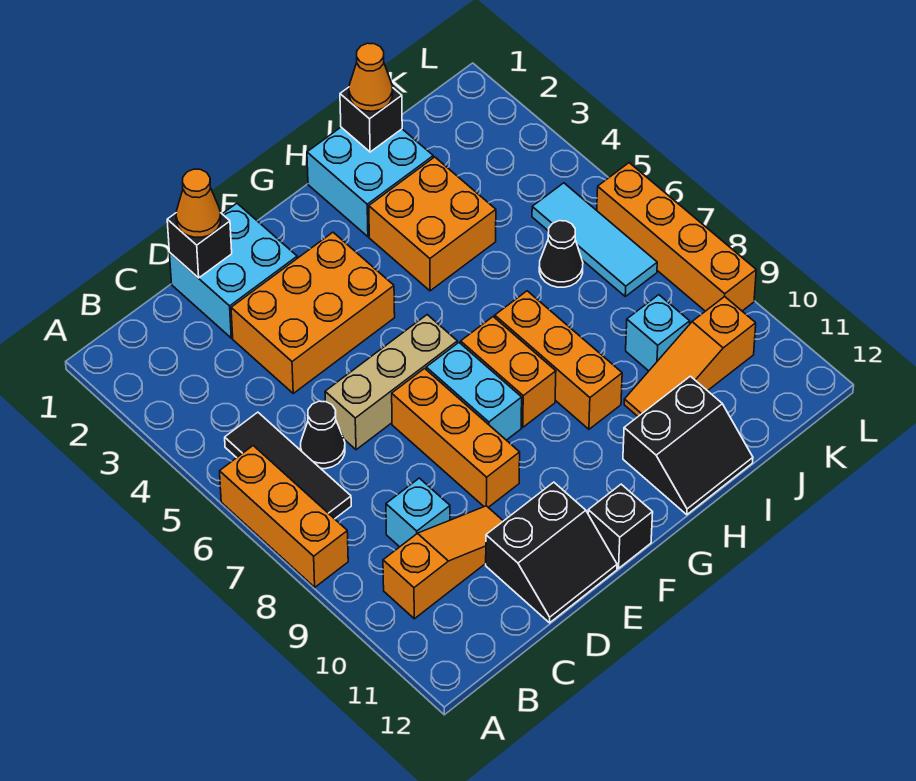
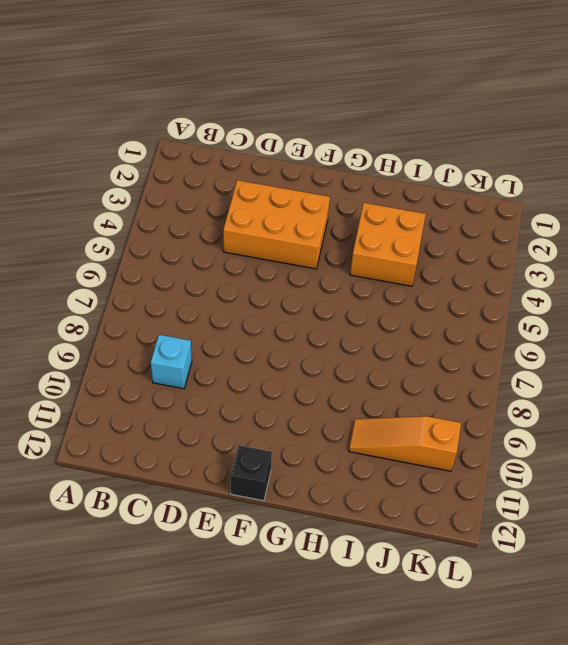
none -> orange 1x3 brick [220,446,348,587]
none -> black 1x3 tile [225,412,351,519]
none -> orange 1x3 slope [383,506,503,619]

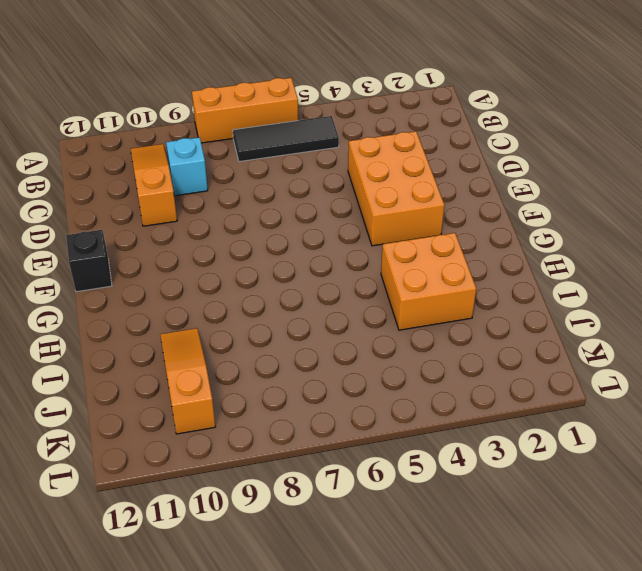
orange 1x3 slope [131,144,177,226] -> orange 1x3 slope turned to [383,506,503,619]
none -> black 1x1 cone [301,401,345,469]
none -> cyan 2x2 brick [170,203,297,338]
none -> tan 1x3 brick [325,315,457,450]

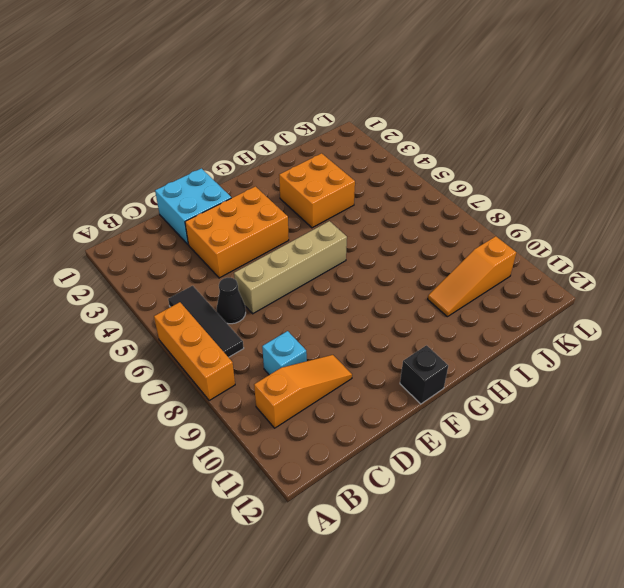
tan 1x4 brick [234,221,347,314] -> tan 1x3 brick [325,315,457,450]
none -> black 2x2 slope [486,482,617,623]
none -> orange 1x3 brick [392,368,520,507]
none -> cyan 1x2 brick [426,343,522,440]

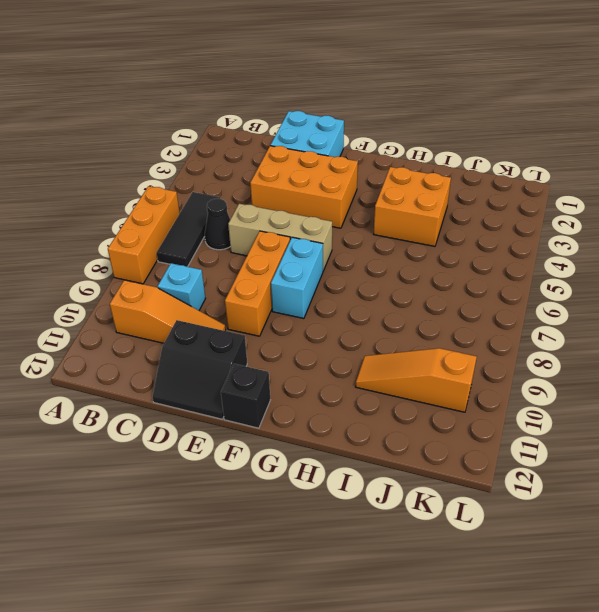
none -> orange 1x2 brick [461,317,556,427]
none -> cyan 2x2 brick [307,127,433,237]
none -> orange 1x3 brick [495,291,622,429]

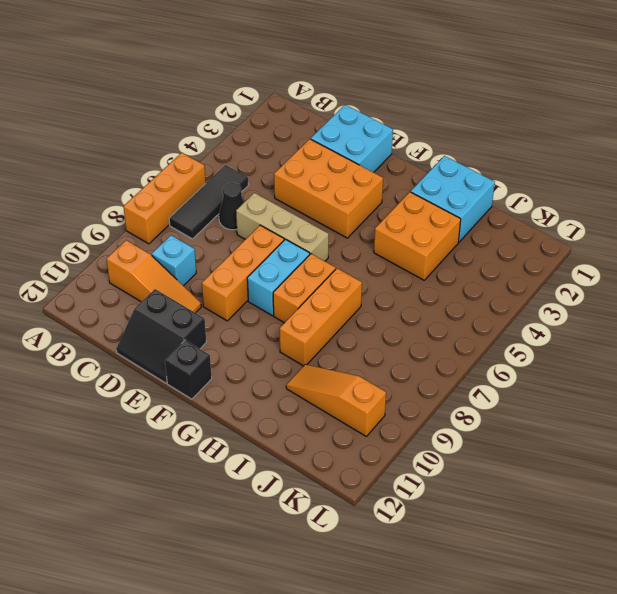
none -> black 2x2 slope [623,376,753,515]
none -> black 1x1 cone [539,221,583,287]
none -> cyan 1x1 brick [626,295,690,371]

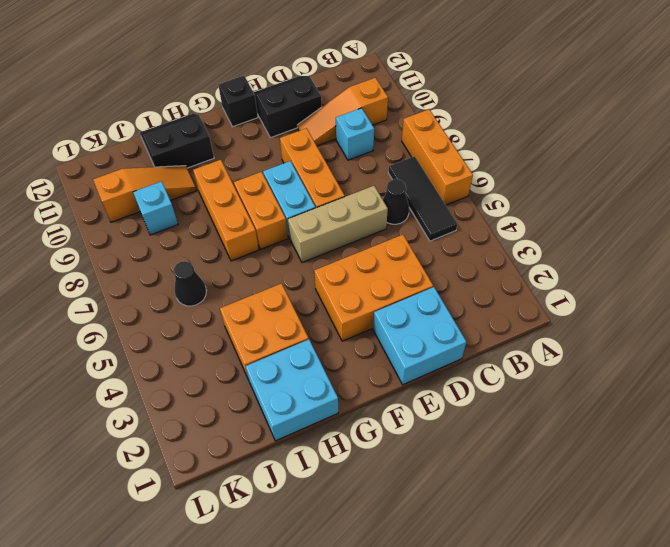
none -> cyan 1x3 tile [532,183,657,296]
none -> orange 1x4 brick [597,163,756,311]
none -> black 1x1 brick [167,213,232,278]

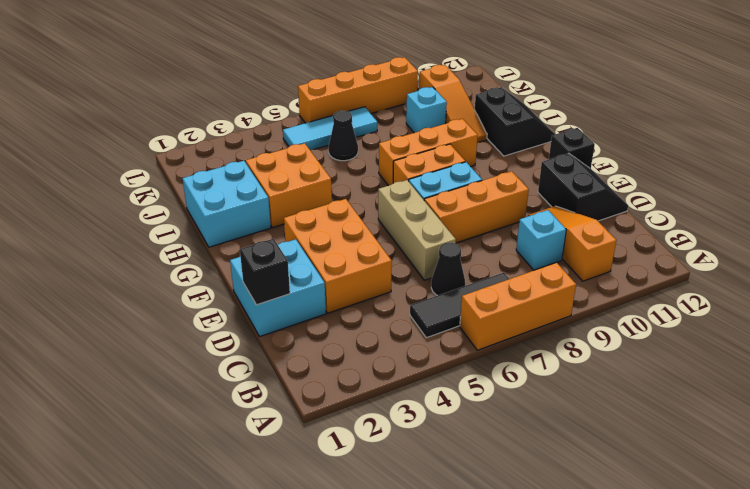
none -> black 1x1 brick [340,87,402,152]
none -> orange 1x1 cone [176,169,221,237]
none -> orange 1x1 cone [349,43,393,111]

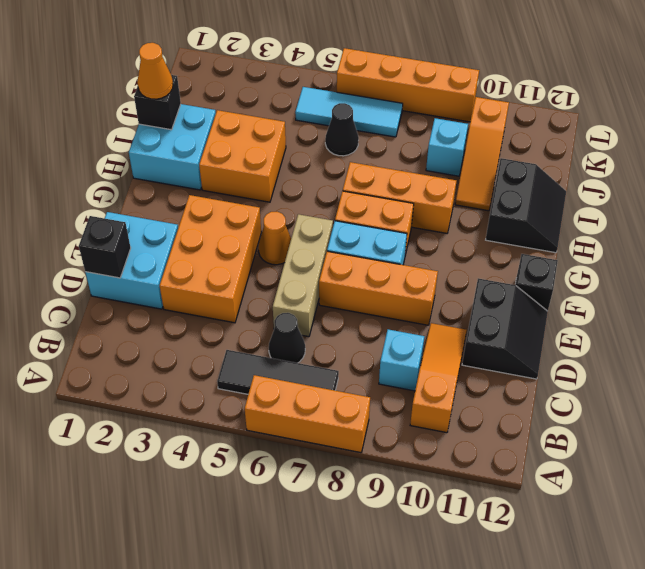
orange 1x1 cone [258,212,291,265] -> orange 1x1 cone moved to [176,169,221,237]

